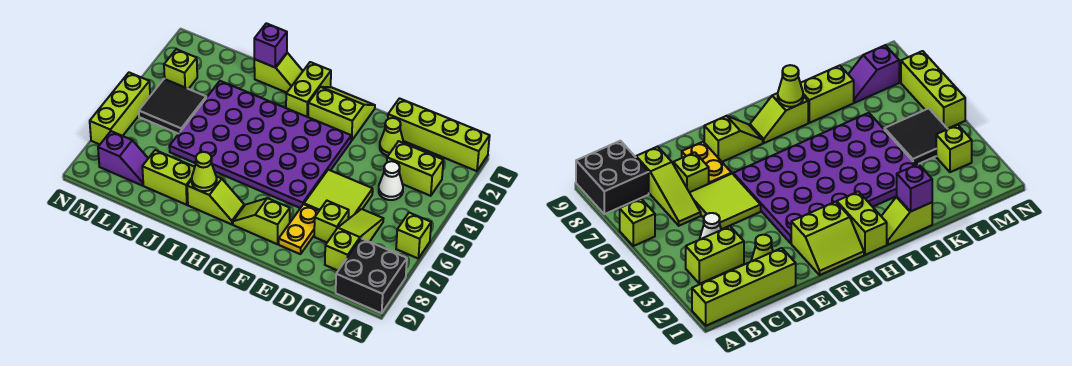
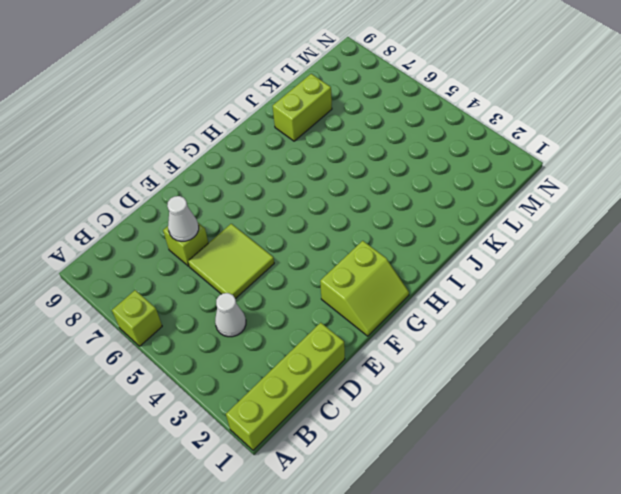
white 1x1 cone [167,196,199,241] -> none
none -> black 2x2 brick [336,238,407,313]
none -> lime 1x2 brick [387,141,443,196]
none -> lime 1x3 slope [325,209,383,270]

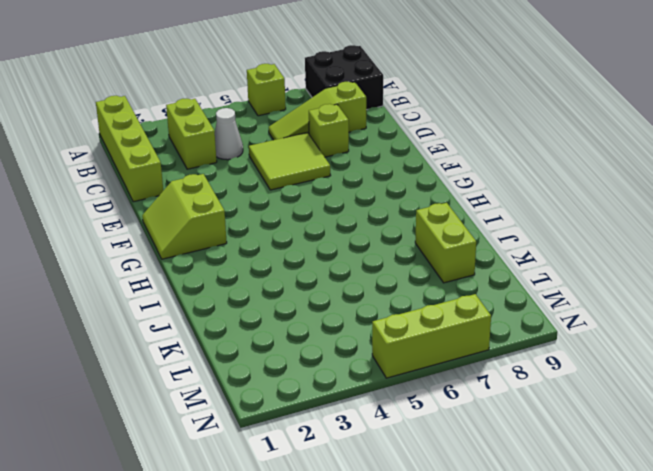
none -> lime 1x1 cone [380,118,404,156]
none -> yellow 1x2 plate [279,204,319,254]
none -> purple 4x6 plate [169,81,351,208]

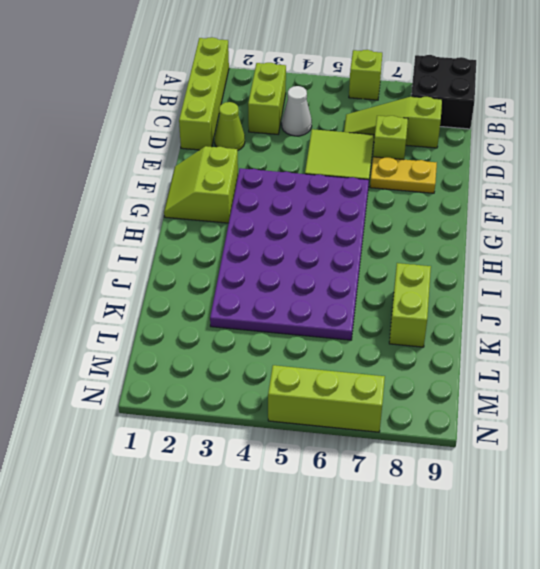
none -> lime 1x2 slope [233,198,290,244]
none -> lime 1x2 brick [286,62,331,117]
none -> lime 1x2 slope [187,176,244,224]

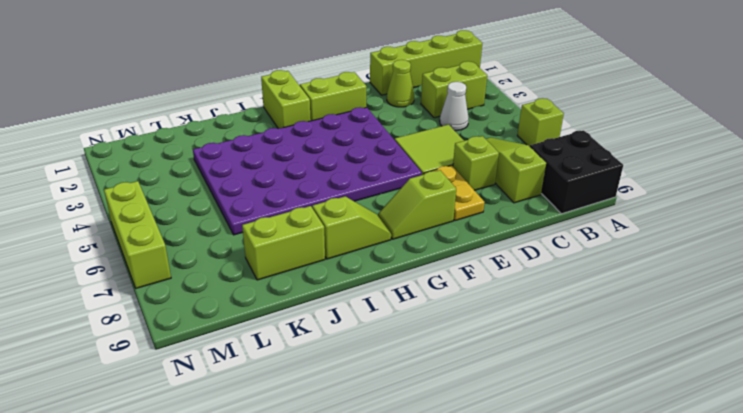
none -> lime 1x2 slope [254,53,303,93]
none -> black 2x2 tile [139,79,206,134]
none -> purple 1x2 slope [98,131,148,185]

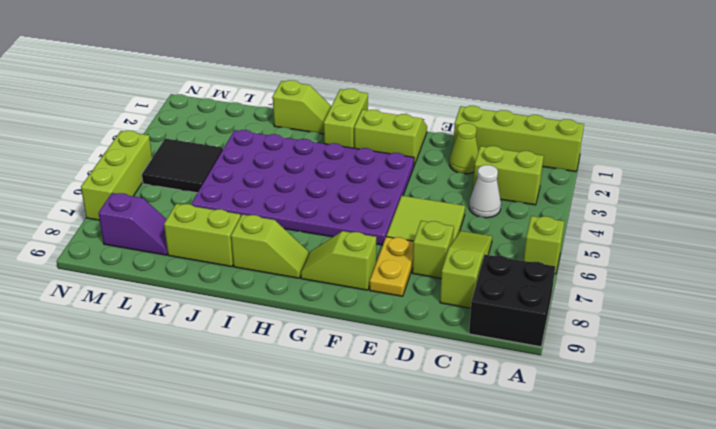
none -> lime 1x1 brick [164,49,197,89]
none -> lime 1x1 cone [192,152,217,191]
none -> purple 1x1 brick [254,23,287,67]

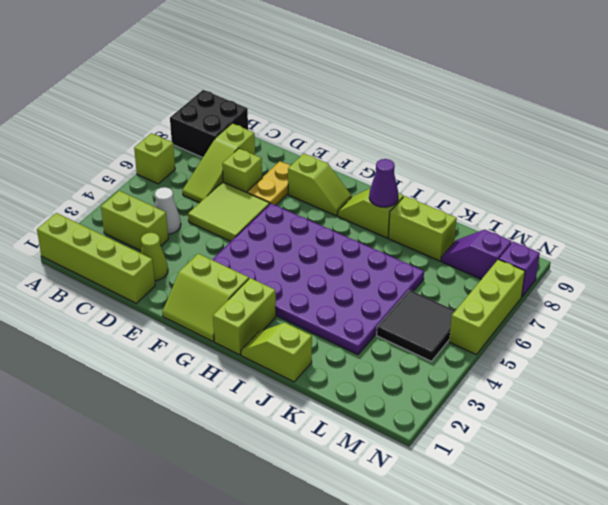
purple 1x1 cone [369,159,398,207] -> lime 1x1 cone [192,152,217,191]
purple 1x1 brick [499,242,540,297] -> purple 1x1 brick moved to [254,23,287,67]
none -> lime 1x1 brick [164,49,197,89]

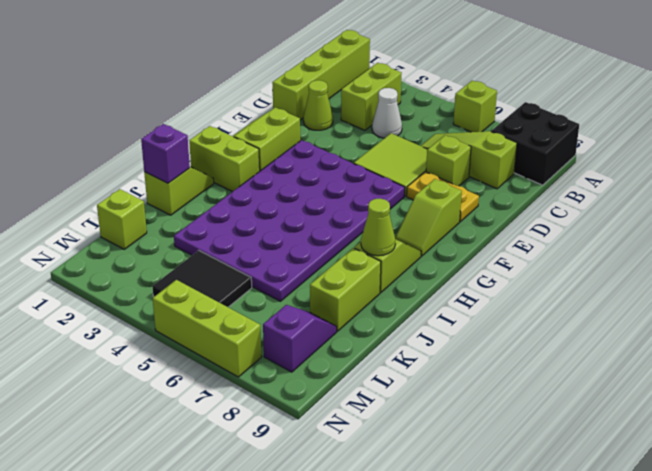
lime 1x1 brick [97,189,147,249] -> lime 1x1 brick moved to [164,49,197,89]

